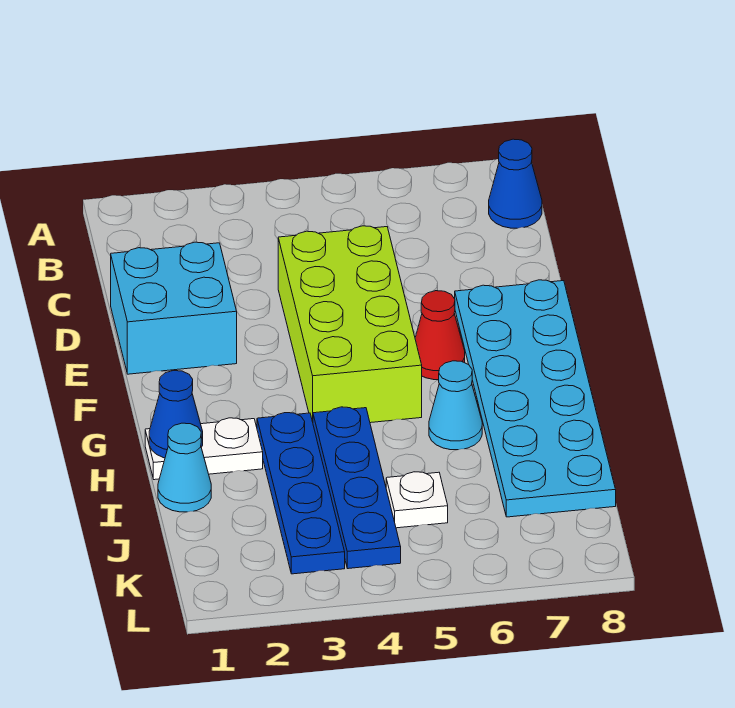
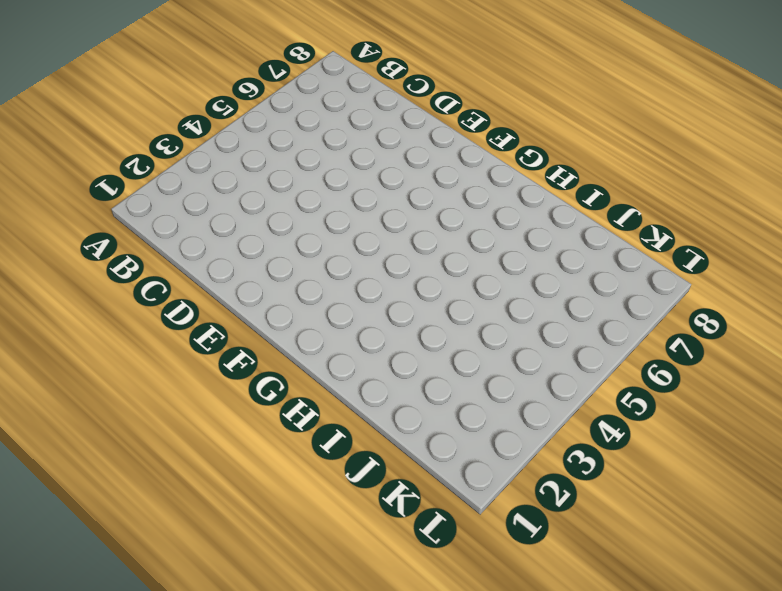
none -> blue 1x1 cone [489,139,542,228]
none -> cyan 2x2 brick [111,242,237,374]
none -> lime 2x4 brick [278,226,422,423]

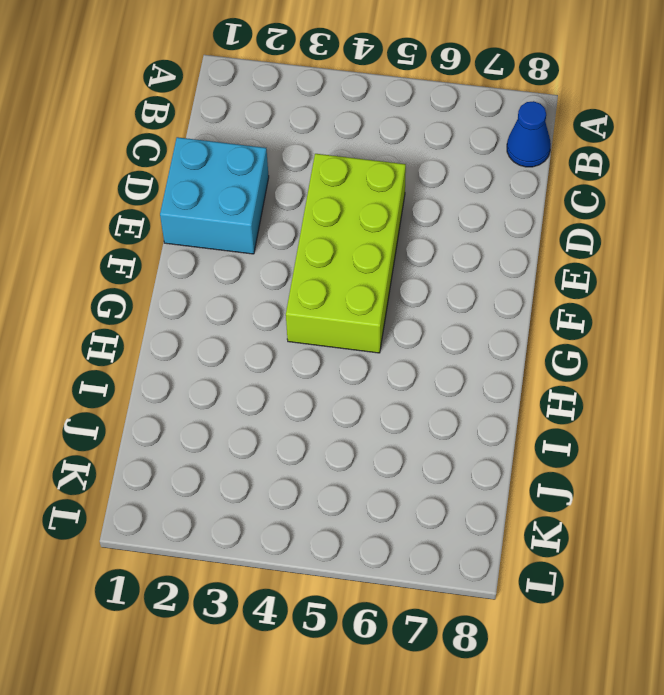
none -> cyan 2x6 plate [455,280,616,517]
none -> red 1x1 cone [415,291,465,380]
none -> white 1x2 plate [145,418,263,480]

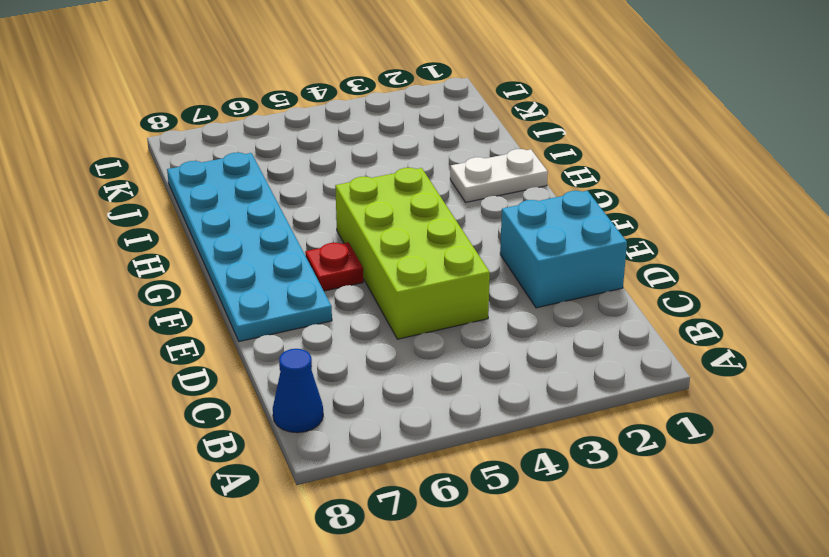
red 1x1 plate [305,242,363,291] -> red 1x1 cone [415,291,465,380]
none -> blue 1x4 plate [257,413,345,574]
none -> blue 1x4 plate [313,407,401,569]
none -> cyan 1x1 cone [429,361,482,450]

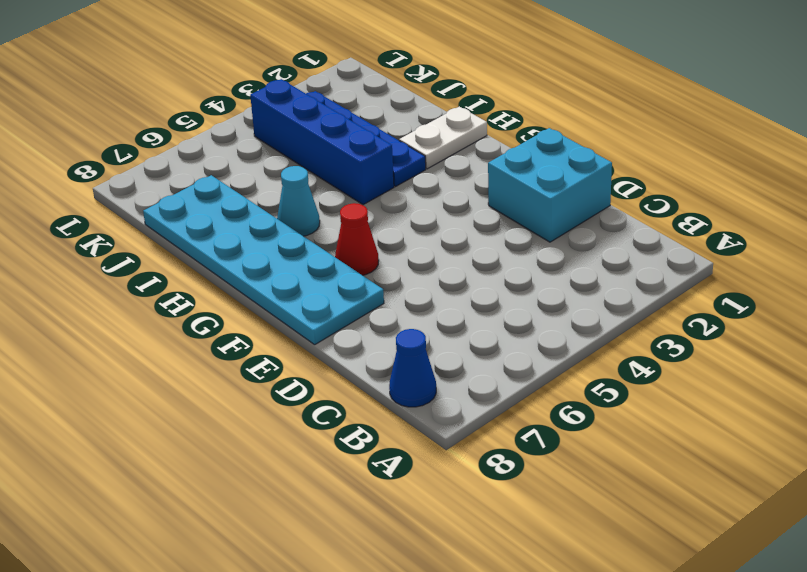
blue 1x4 brick [250,79,394,205] -> blue 1x4 plate [313,407,401,569]
none -> lime 2x4 brick [278,226,422,423]
none -> cyan 1x1 cone [158,423,211,512]
none -> white 1x1 plate [386,472,448,528]

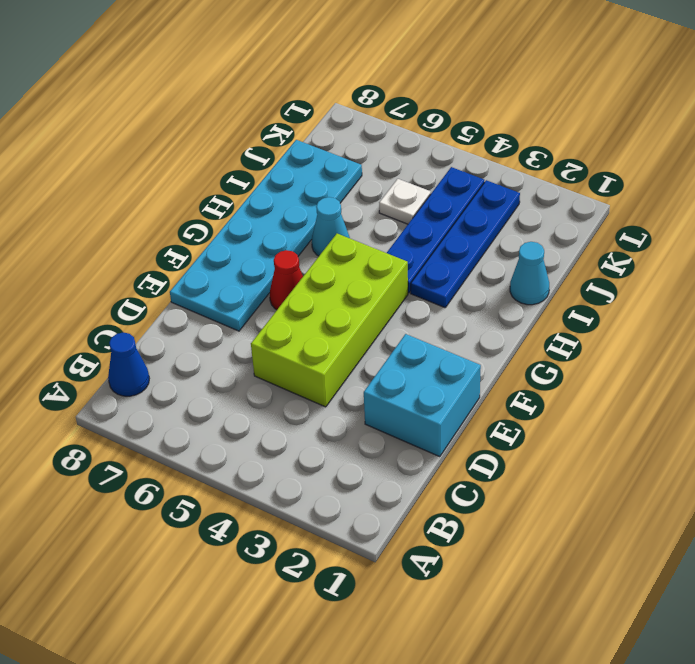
none -> white 1x2 plate [145,418,263,480]
none -> blue 1x1 cone [149,371,203,458]

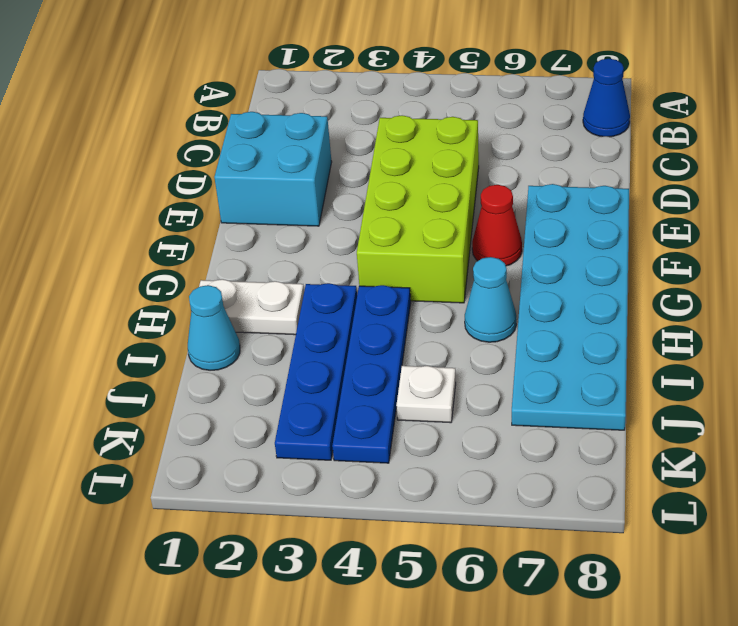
none -> blue 1x1 cone [149,371,203,458]

